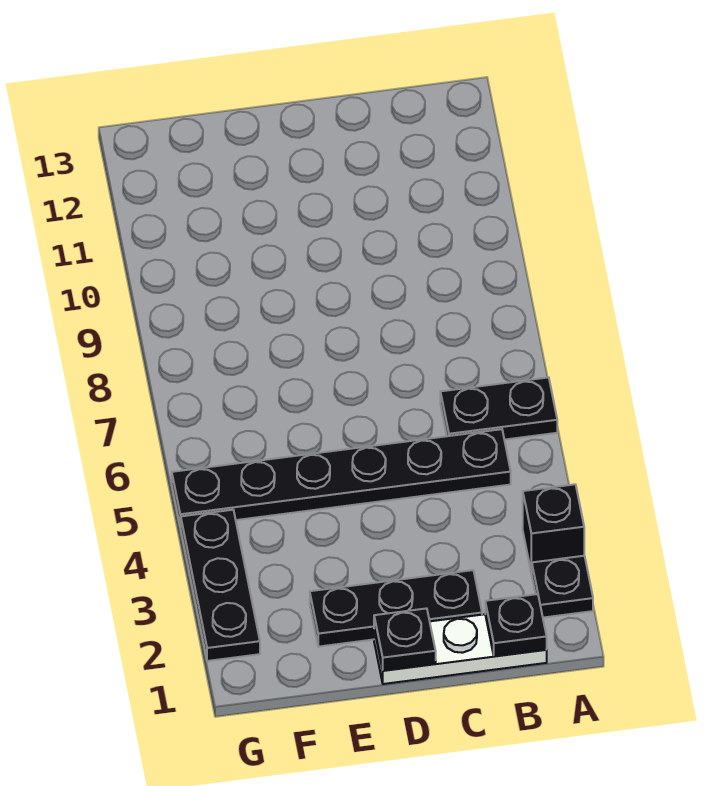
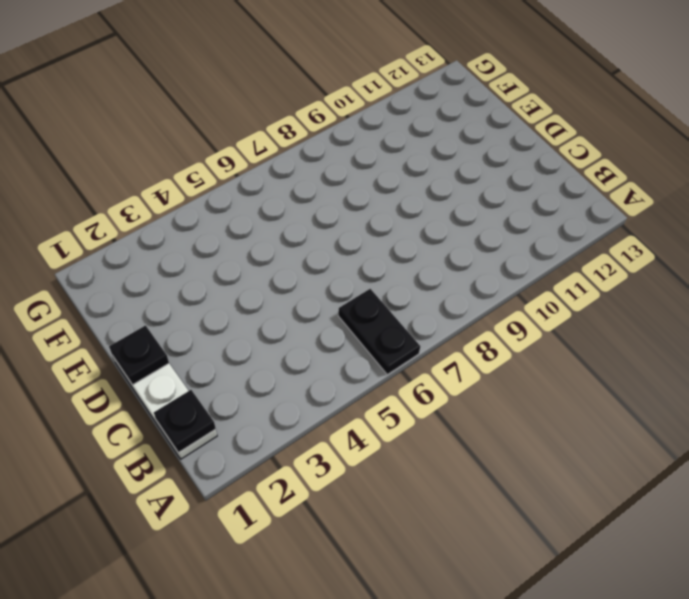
none -> black 1x1 plate [532,556,593,618]
none -> black 1x1 brick [523,484,584,573]

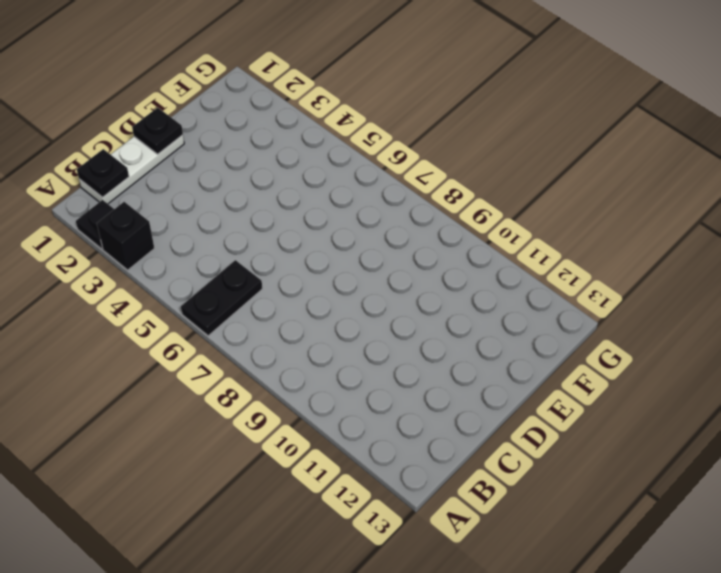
none -> black 1x6 plate [172,429,511,527]
none -> black 1x3 plate [310,570,482,647]

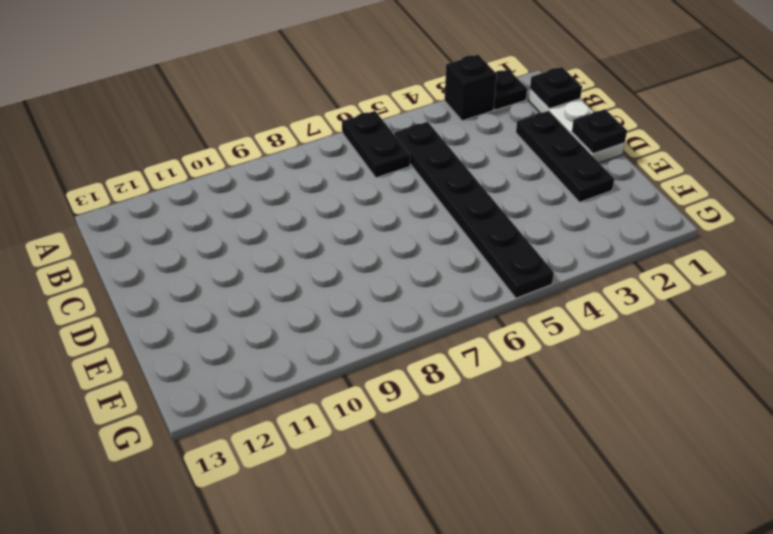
none -> black 1x3 plate [181,510,260,661]

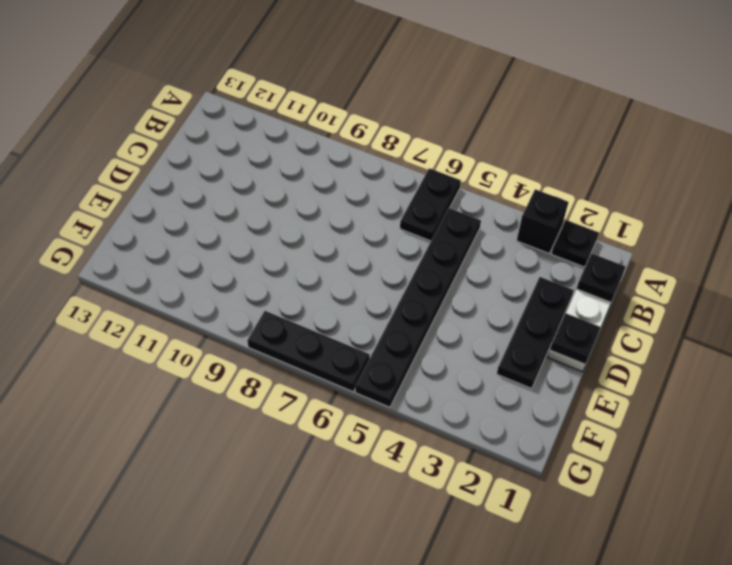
black 1x3 plate [247,311,370,392] -> black 1x3 plate moved to [181,510,260,661]

